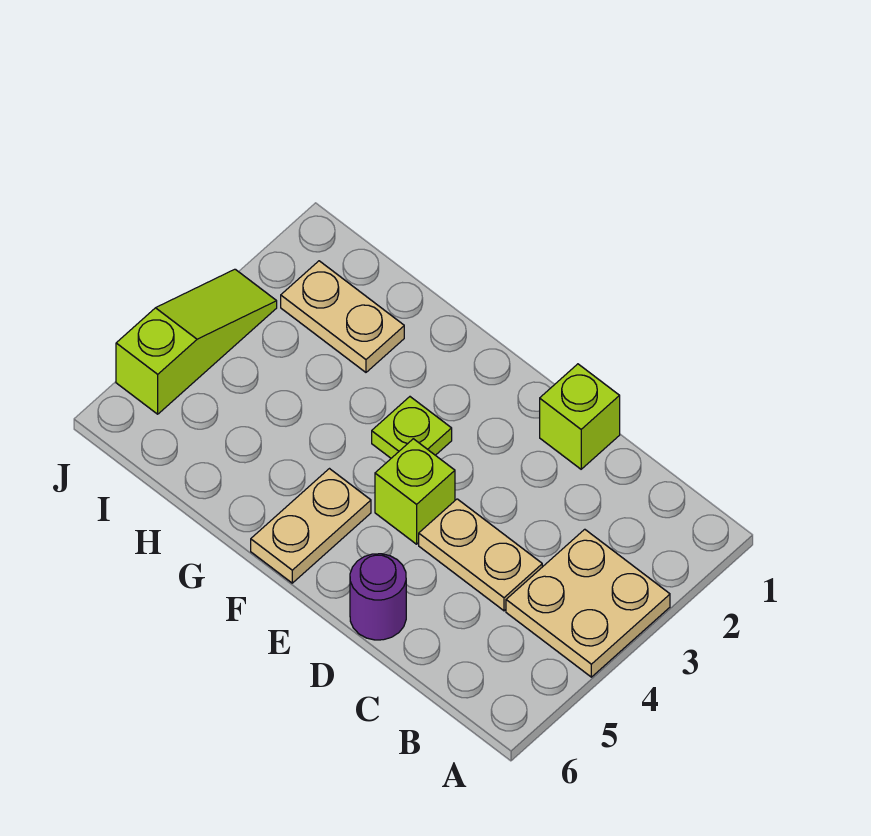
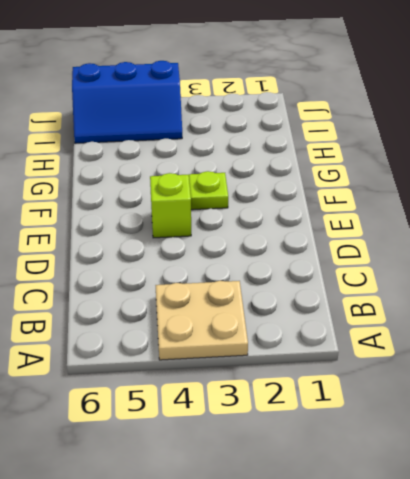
blue 2x3 slope [72,61,182,143] -> lime 1x3 slope [116,269,277,414]
none -> tan 1x2 plate [419,499,542,611]
none -> lime 1x1 brick [540,364,620,469]

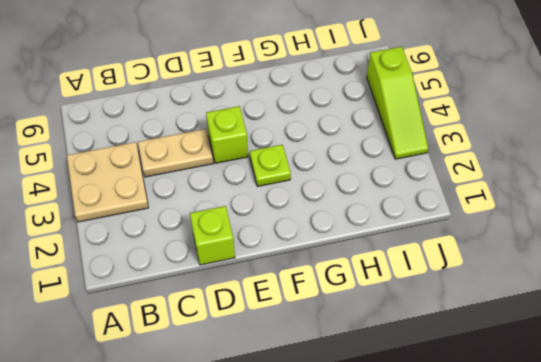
none -> purple 1x1 round brick [350,554,406,640]
none -> tan 1x2 plate [251,469,371,583]

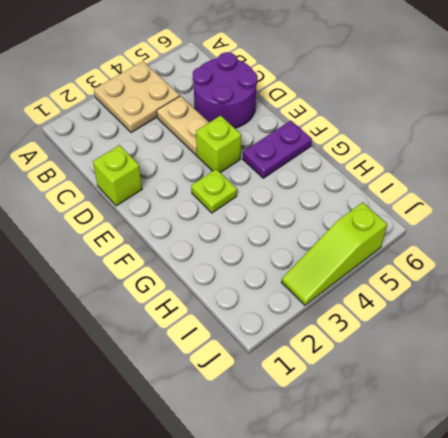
purple 2x2 round brick [193,52,258,128] -> purple 1x1 round brick [350,554,406,640]
purple 1x2 plate [243,121,312,178] -> tan 1x2 plate [251,469,371,583]
none -> tan 1x2 plate [281,261,404,372]

